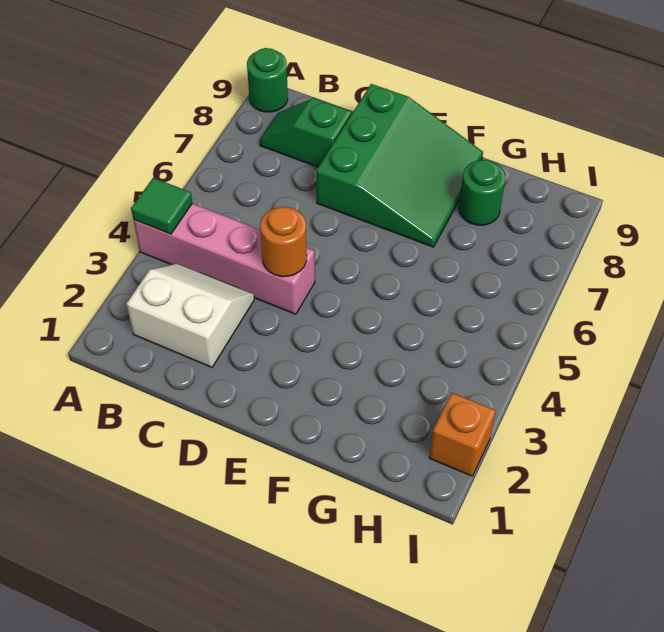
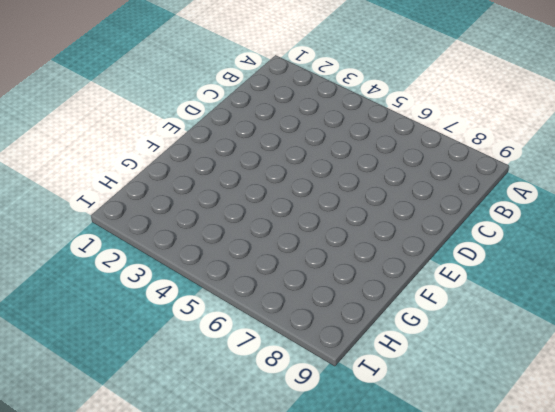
none -> pink 1x4 brick [134,204,315,314]
none -> green 1x1 round brick [247,48,288,112]

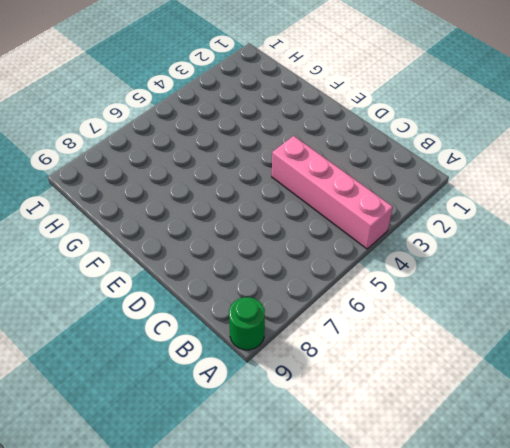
none -> white 2x2 slope [126,263,254,367]
none -> green 1x2 slope [260,98,351,167]

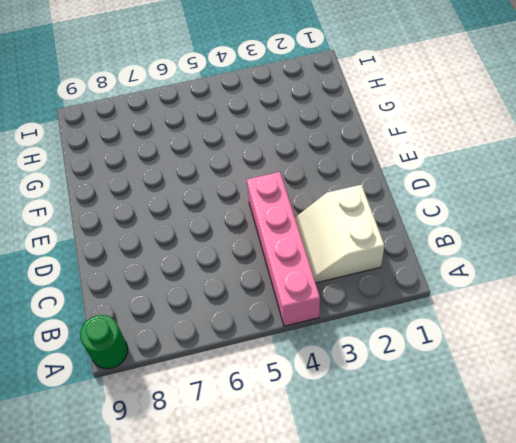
none -> green 1x2 slope [260,98,351,167]
none -> green 3x3 slope [316,84,483,247]

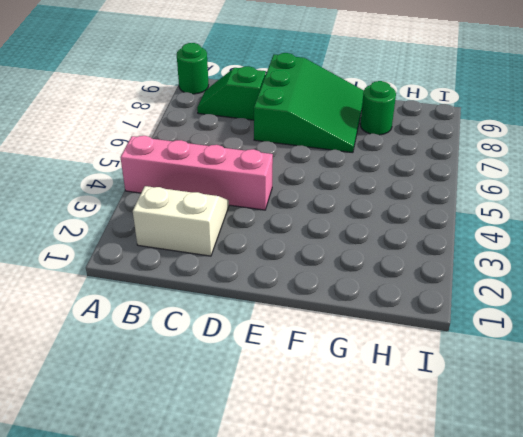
none -> orange 1x1 brick [429,393,496,476]
none -> green 1x1 tile [131,178,192,234]

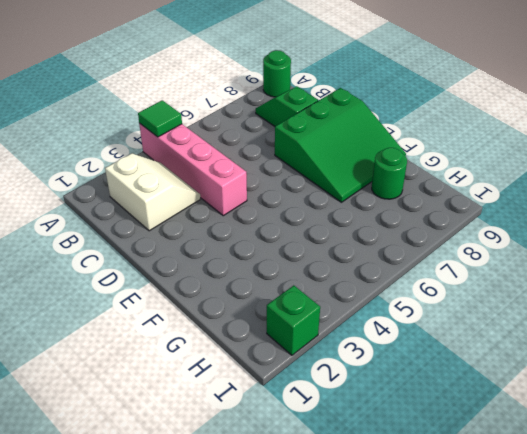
green 1x1 brick [267,285,320,355] -> orange 1x1 brick [429,393,496,476]
none -> orange 1x1 round brick [260,207,307,277]

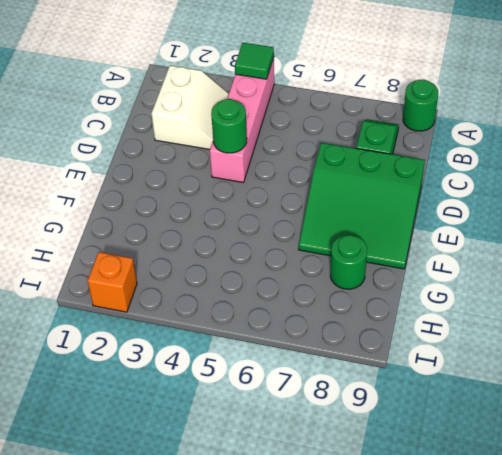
green 1x1 round brick [211,99,247,153] -> orange 1x1 round brick [260,207,307,277]

